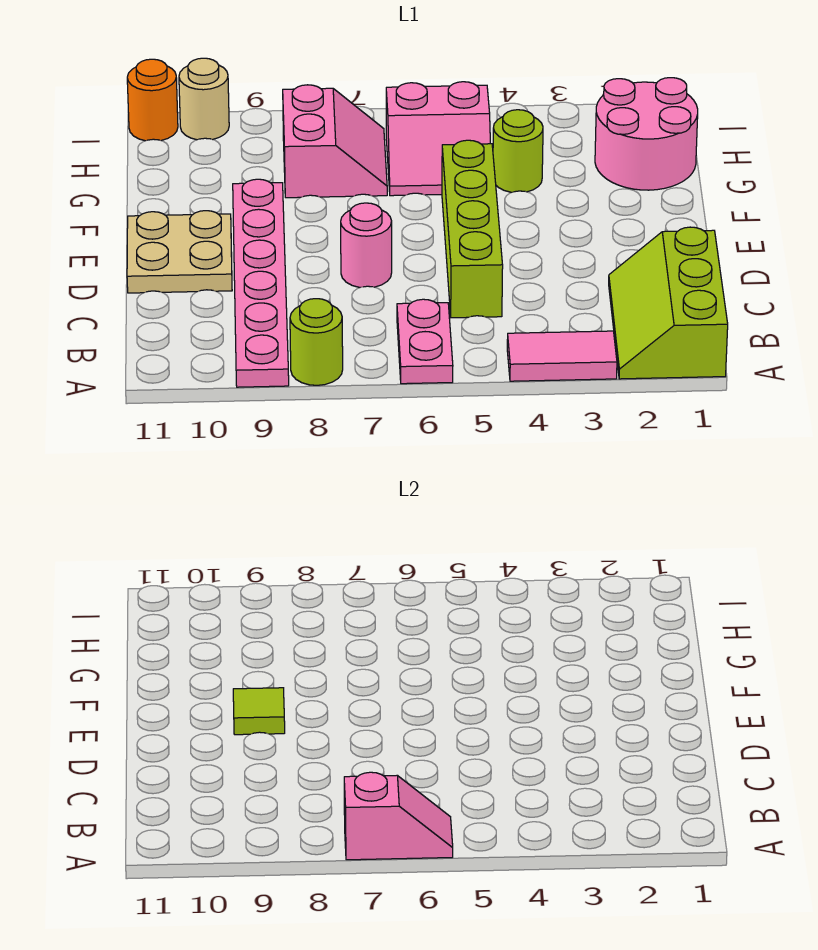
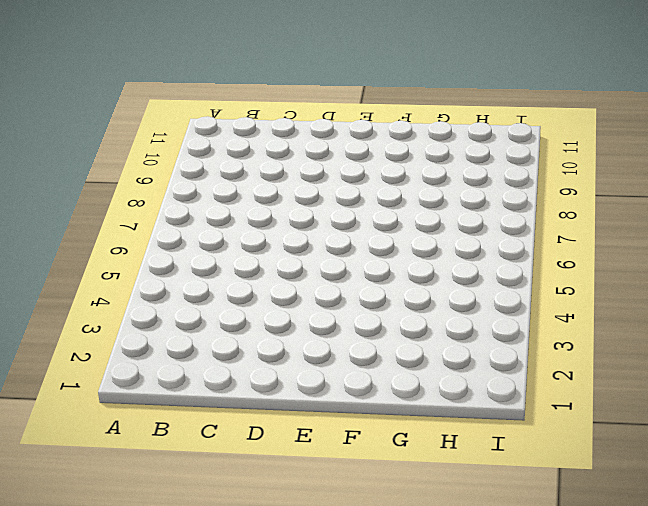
none -> lime 2x3 slope [609,227,728,379]
none -> pink 1x2 tile [507,331,617,381]
none -> pink 1x2 plate [397,299,453,384]

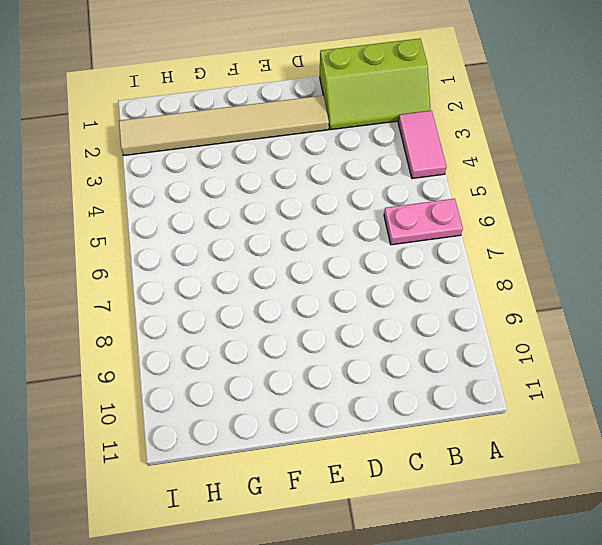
tan 1x6 tile [119,95,329,156] -> pink 2x2 round brick [595,78,698,190]
none -> lime 1x1 round brick [290,299,343,385]
none -> pink 1x6 plate [233,179,289,387]
none -> lime 1x4 brick [442,140,503,318]

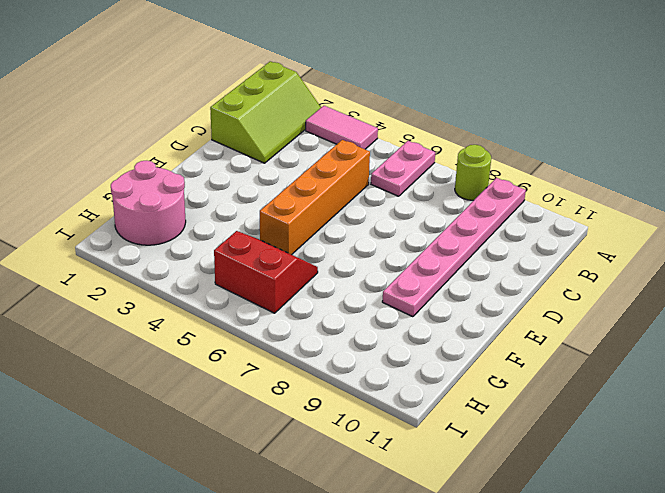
orange 1x4 brick [260,140,370,255] -> lime 1x4 brick [442,140,503,318]
red 2x2 slope [214,231,318,313] -> pink 2x2 slope [386,82,490,196]
none -> pink 1x1 round brick [341,203,392,288]
none -> tan 2x2 plate [127,211,232,293]
none -> lime 1x1 round brick [493,110,543,192]

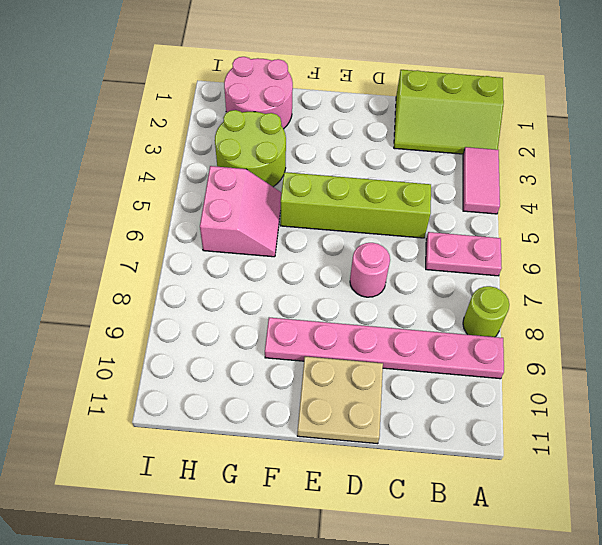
lime 2x2 round brick [215,110,286,187] -> lime 1x1 round brick [493,110,543,192]
none -> pink 2x2 slope [283,85,387,198]
none -> tan 1x1 round brick [179,58,229,140]
none -> orange 1x1 round brick [127,59,178,141]

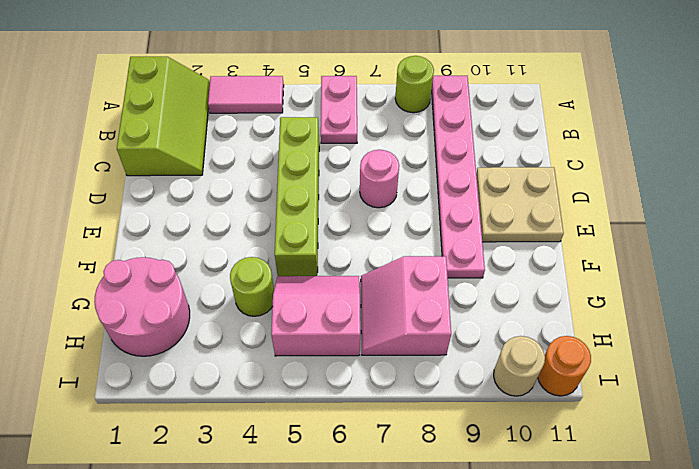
none -> pink 1x2 slope [344,772,453,860]
none -> lime 1x1 tile [233,688,285,735]

